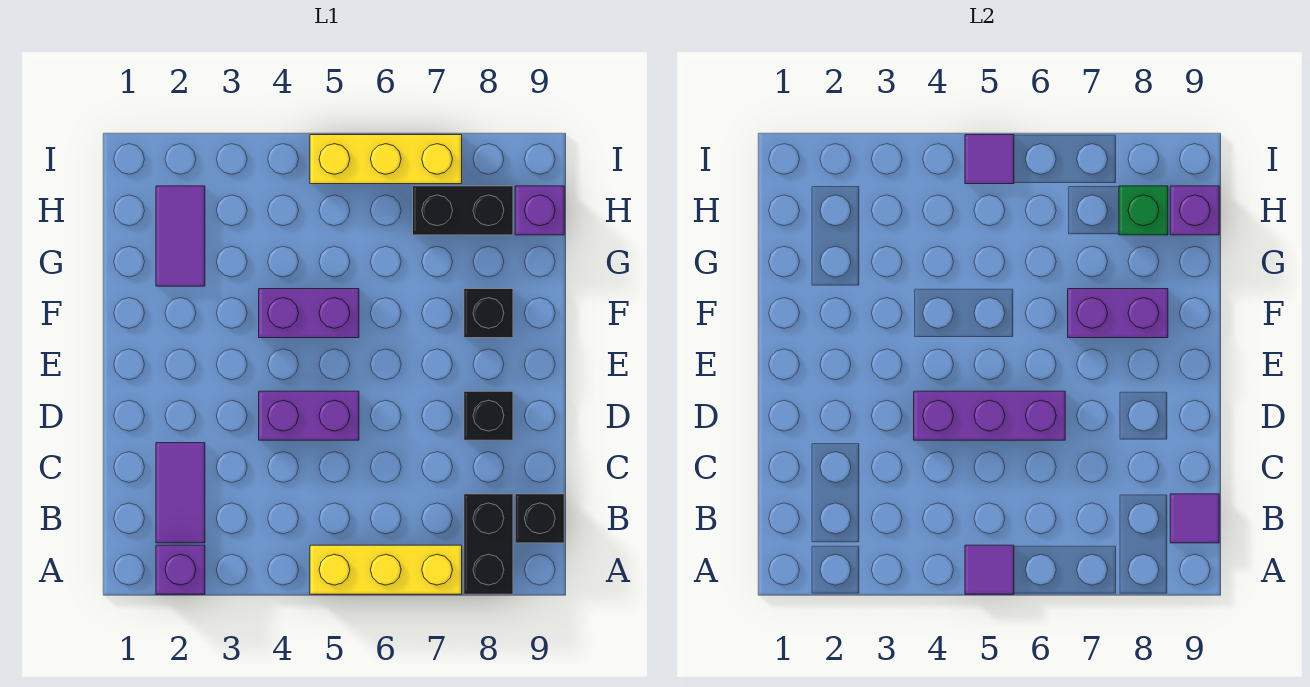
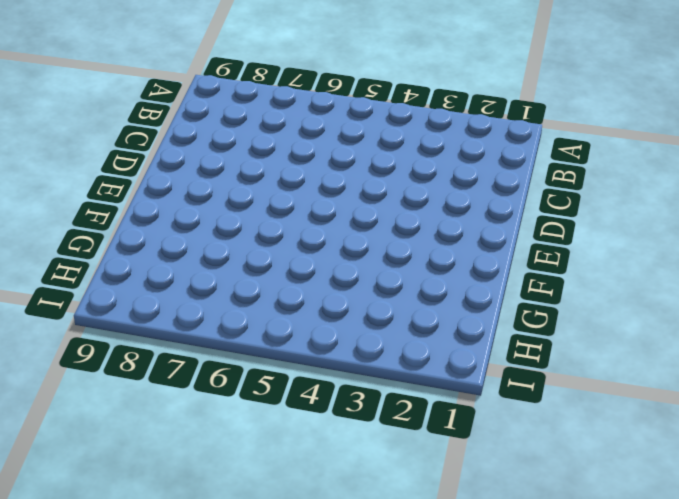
none -> purple 1x1 brick [156,545,205,594]
none -> yellow 1x3 brick [310,545,462,594]
none -> black 1x2 brick [464,494,513,594]

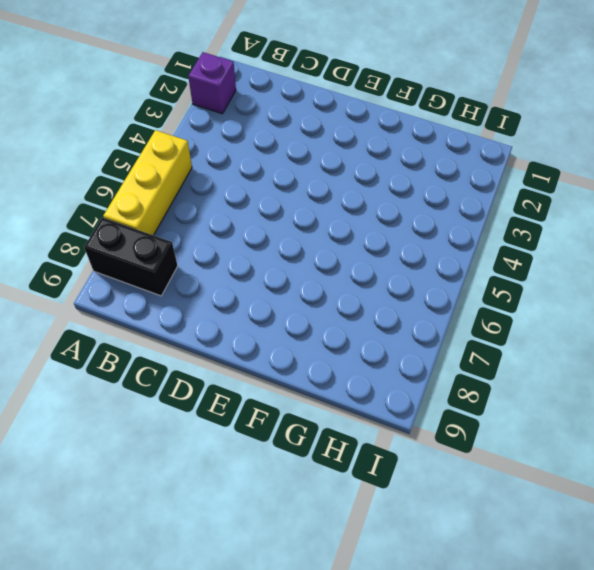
none -> purple 1x2 tile [156,443,205,543]
none -> black 1x1 brick [515,494,564,543]
none -> purple 1x2 brick [259,391,359,440]

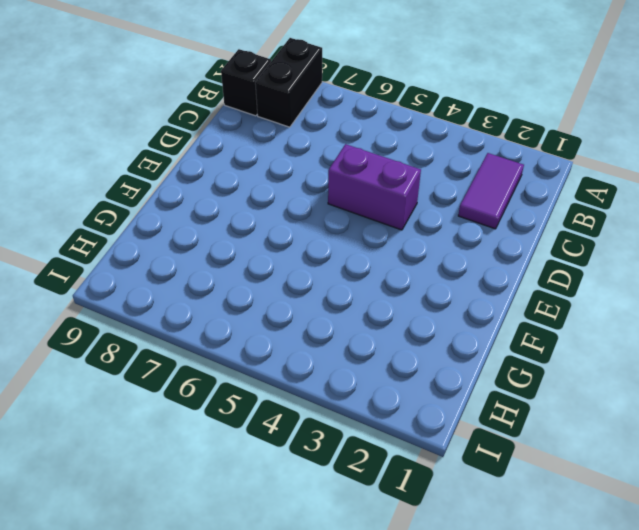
none -> purple 1x1 brick [156,545,205,594]
none -> yellow 1x3 brick [310,545,462,594]
none -> black 1x1 brick [464,391,513,440]

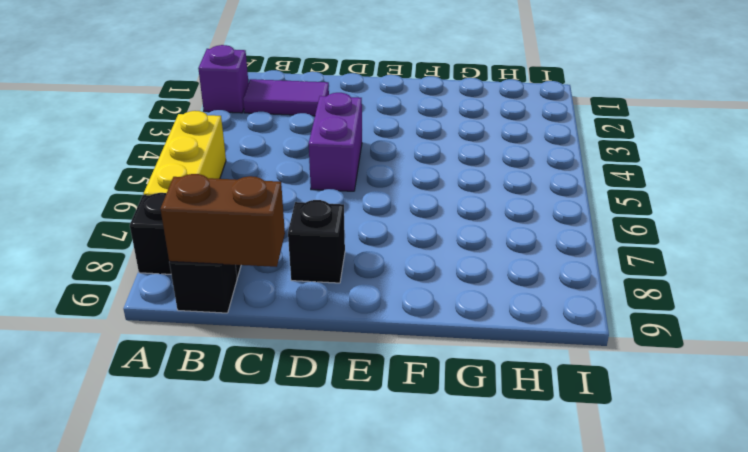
brown 1x2 brick [161,174,285,267] -> purple 1x1 tile [1170,494,1219,543]
none -> purple 1x2 brick [259,289,359,338]
none -> black 1x1 brick [464,289,513,338]
none -> purple 1x2 tile [156,186,205,286]

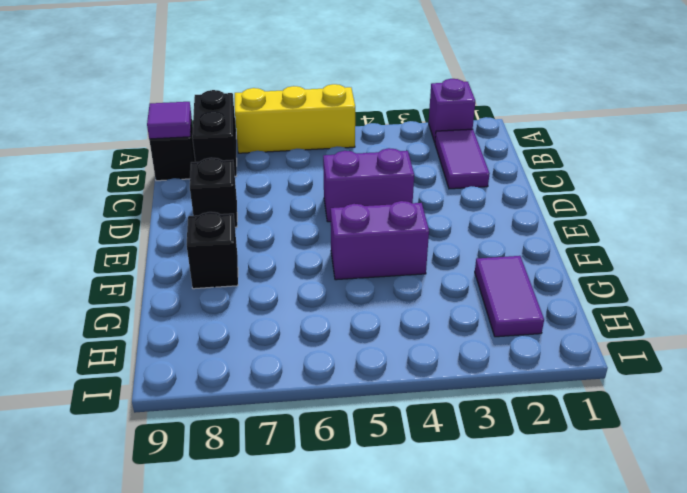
none -> black 1x2 brick [413,186,513,235]
none -> purple 1x1 brick [515,186,564,235]
none -> yellow 1x3 brick [310,135,462,184]

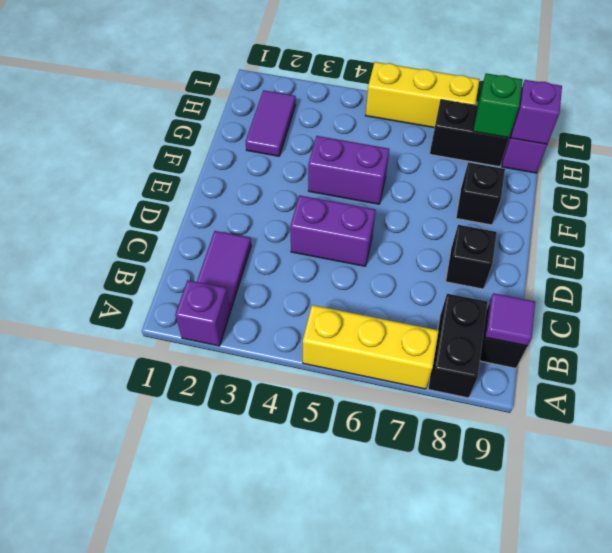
none -> purple 1x1 tile [965,545,1014,594]
none -> purple 1x3 brick [914,391,1065,440]
none -> purple 1x2 brick [1068,289,1168,338]

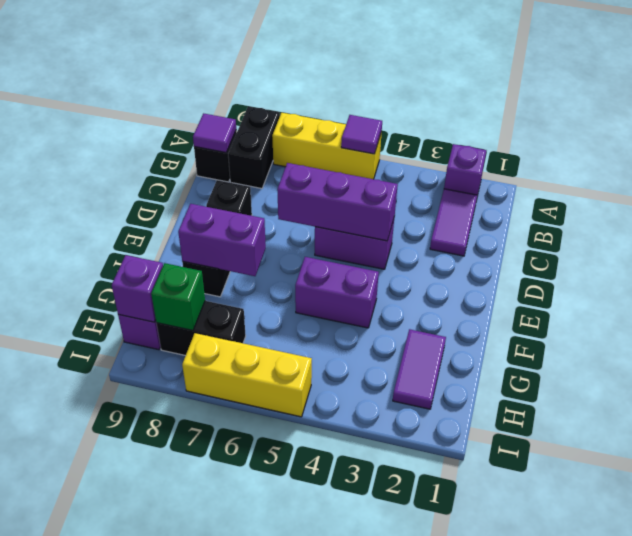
none -> purple 1x1 tile [965,135,1014,184]

